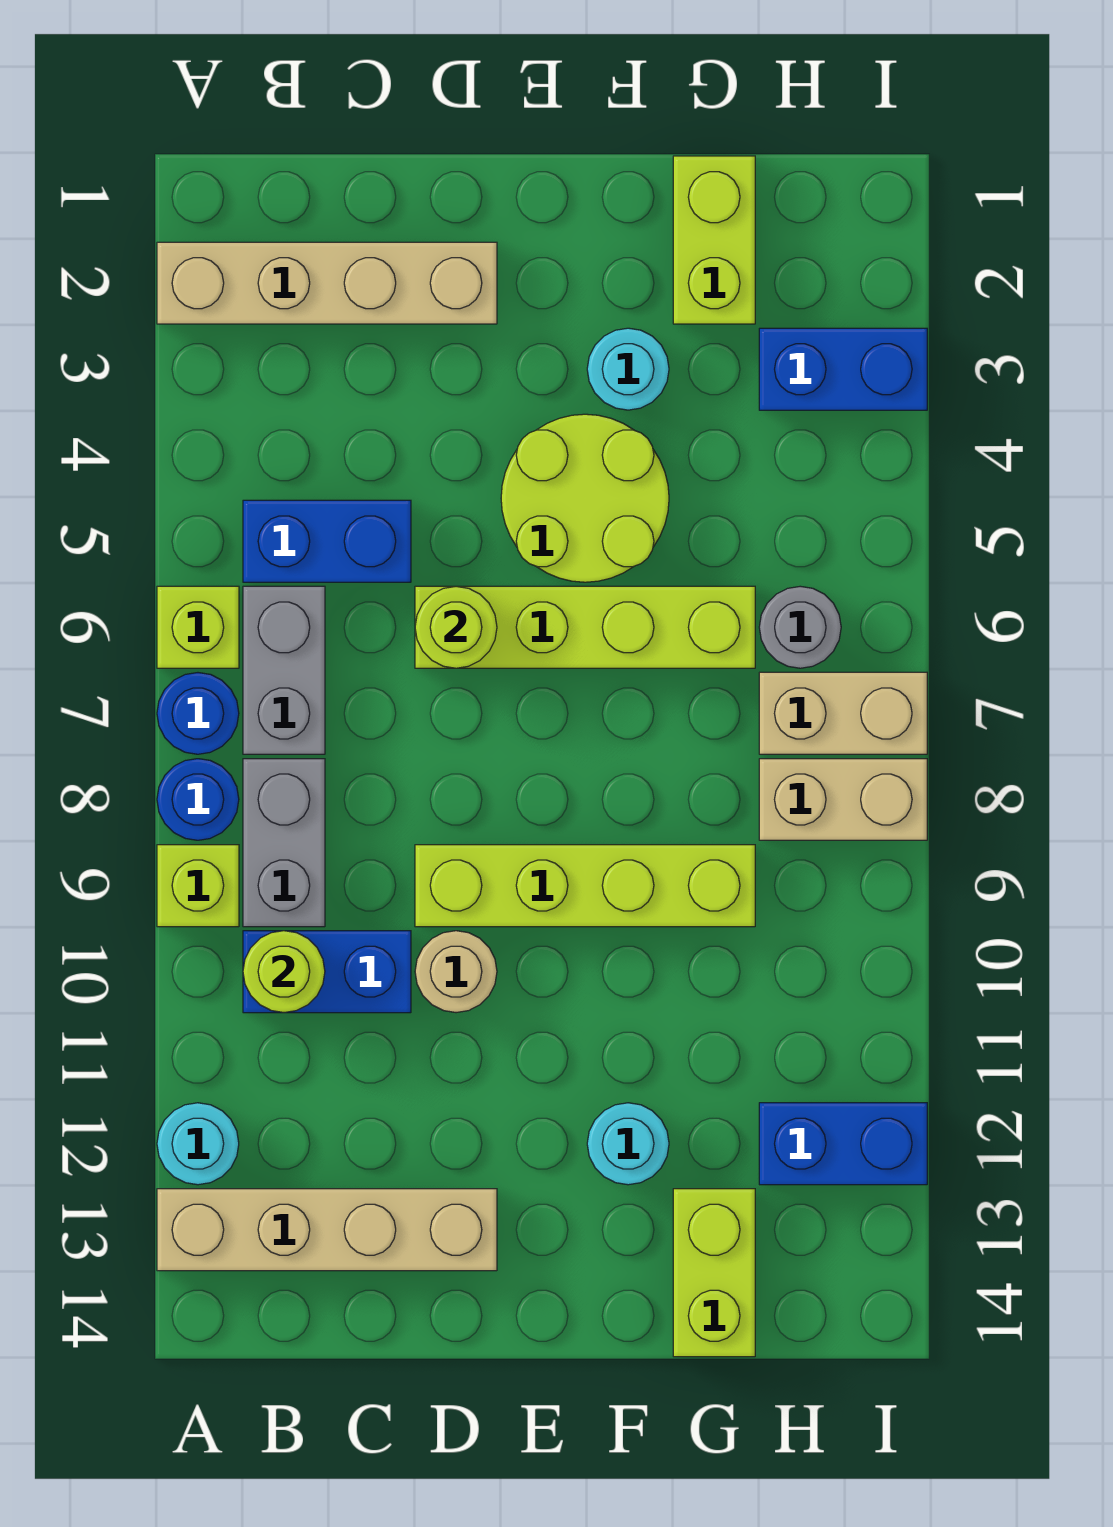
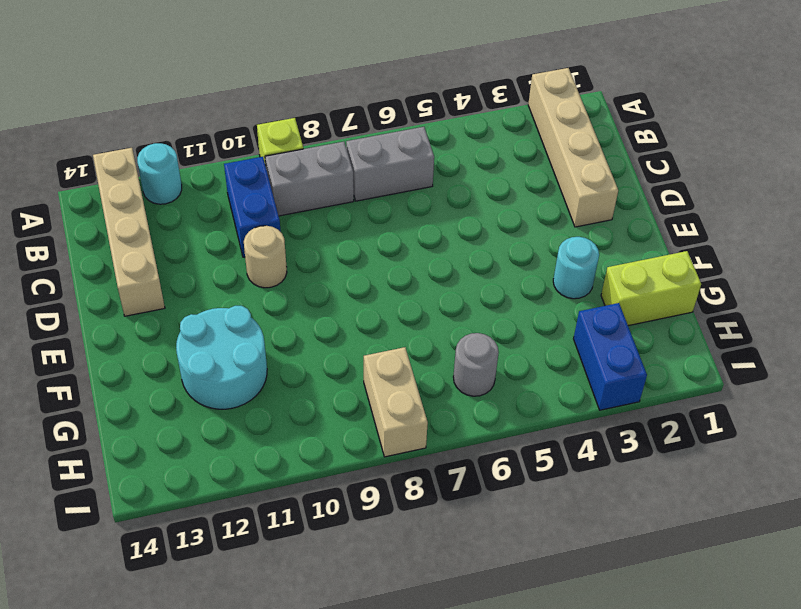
cyan 2x2 round brick [176,306,267,409] -> cyan 1x1 round brick [587,1103,669,1185]
none -> lime 1x1 brick [157,586,239,668]
none -> blue 1x1 round brick [157,673,239,754]
none -> blue 1x1 round brick [157,759,239,840]

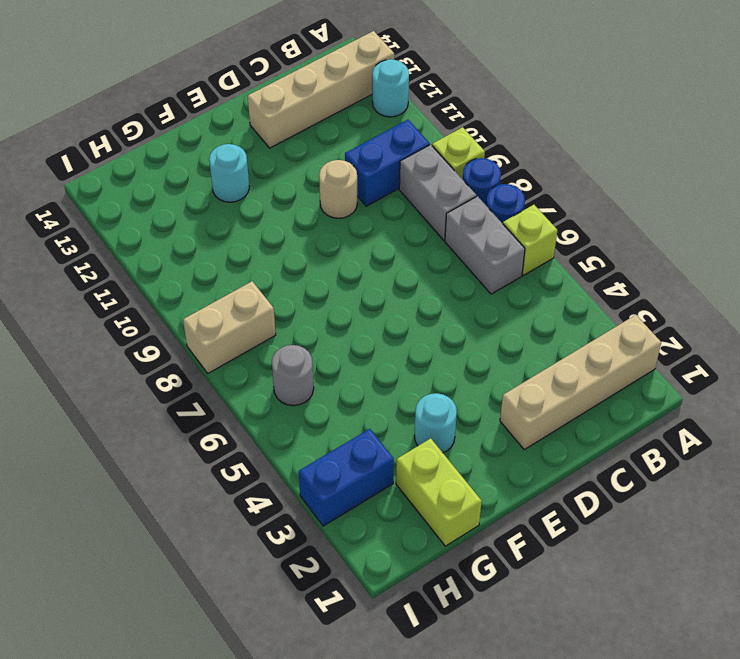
none -> blue 1x2 brick [243,500,411,582]
none -> lime 1x4 brick [415,586,755,668]
none -> lime 1x4 brick [415,845,755,927]

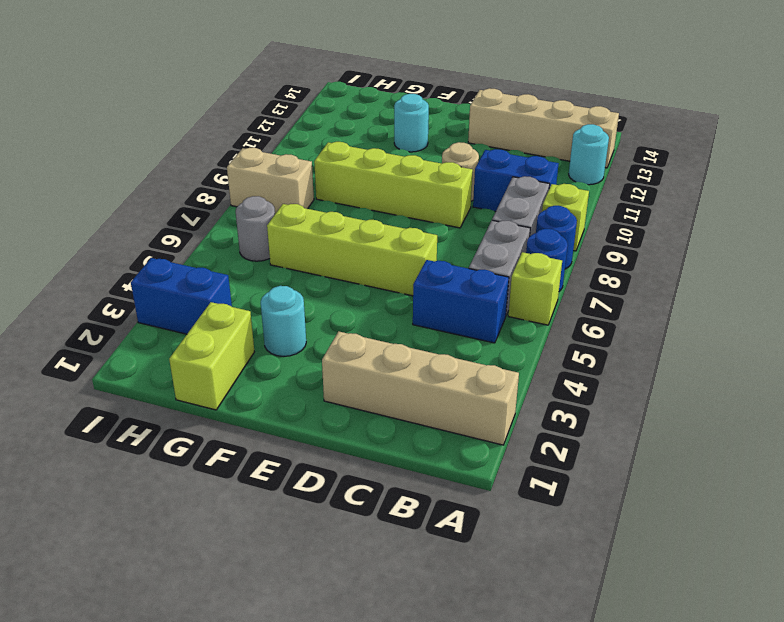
none -> lime 2x2 round brick [501,414,669,582]
none -> lime 1x2 brick [673,1189,755,1357]
none -> tan 1x2 brick [759,672,927,754]

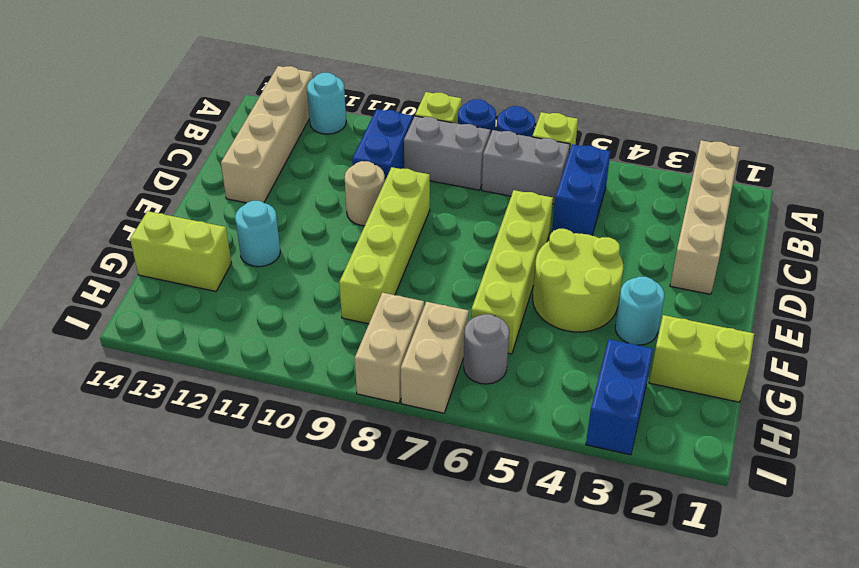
none -> blue 1x2 brick [759,1103,927,1185]
none -> lime 1x1 round brick [243,931,325,1013]
none -> lime 1x1 round brick [415,586,497,668]

